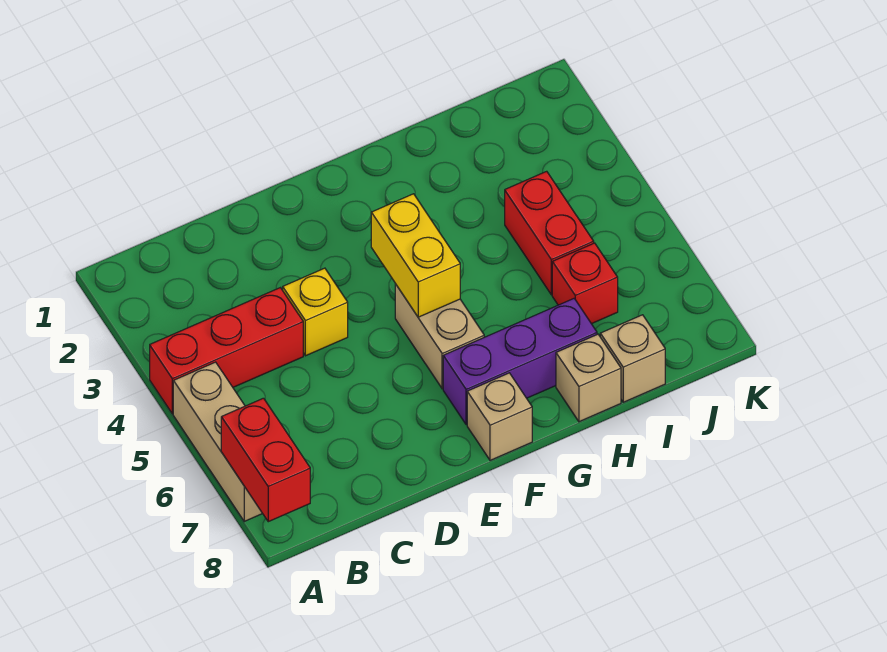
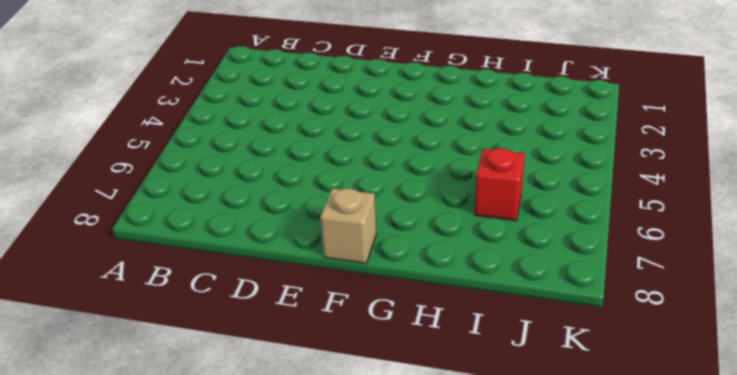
none -> red 1x3 brick [150,288,303,414]
none -> tan 1x3 brick [173,362,262,521]
none -> yellow 1x1 brick [283,268,348,356]

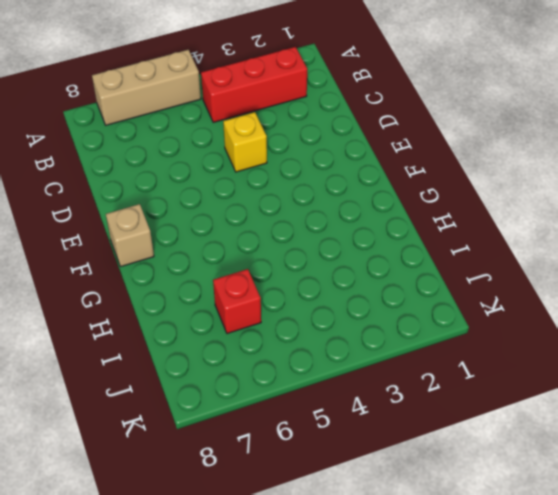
red 1x3 brick [201,47,307,122] -> red 1x3 brick turned to [150,288,303,414]
none -> tan 1x2 brick [395,284,484,389]
none -> purple 1x3 brick [443,299,597,425]
none -> tan 1x1 brick [556,334,621,422]

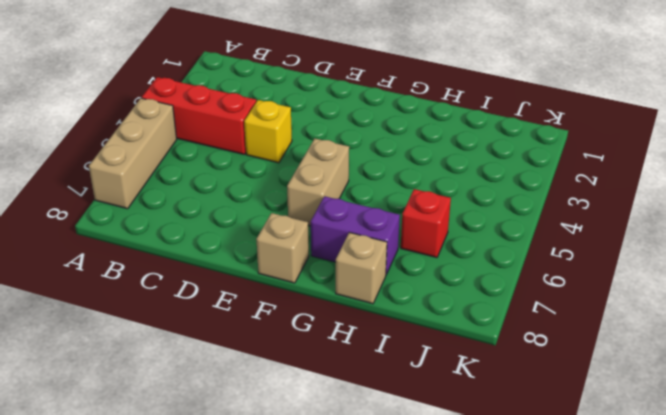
purple 1x2 brick [311,196,400,274] -> purple 1x3 brick [443,299,597,425]
none -> red 1x2 brick [505,171,594,295]
none -> tan 1x1 brick [600,315,665,402]
none -> red 1x2 brick [221,398,310,522]

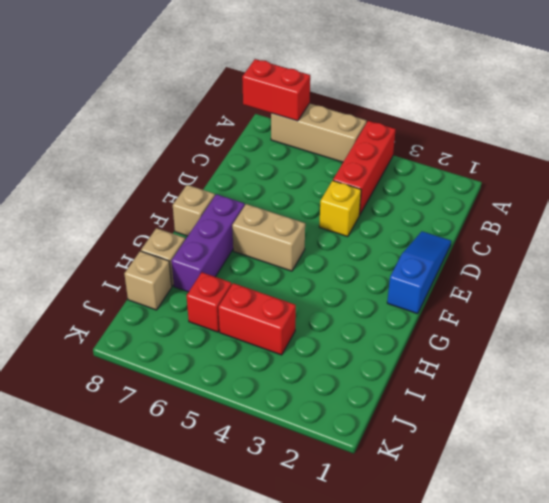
blue 1x3 slope [387,231,451,314] -> none
none -> yellow 1x2 brick [371,194,460,317]

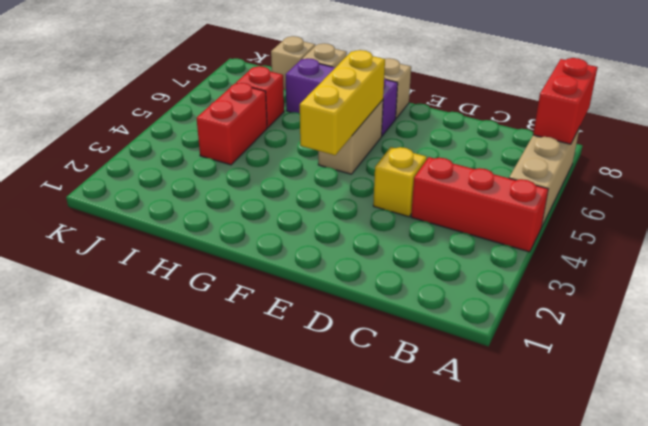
yellow 1x3 brick [300,50,385,155] -> yellow 1x2 brick [371,194,460,317]

